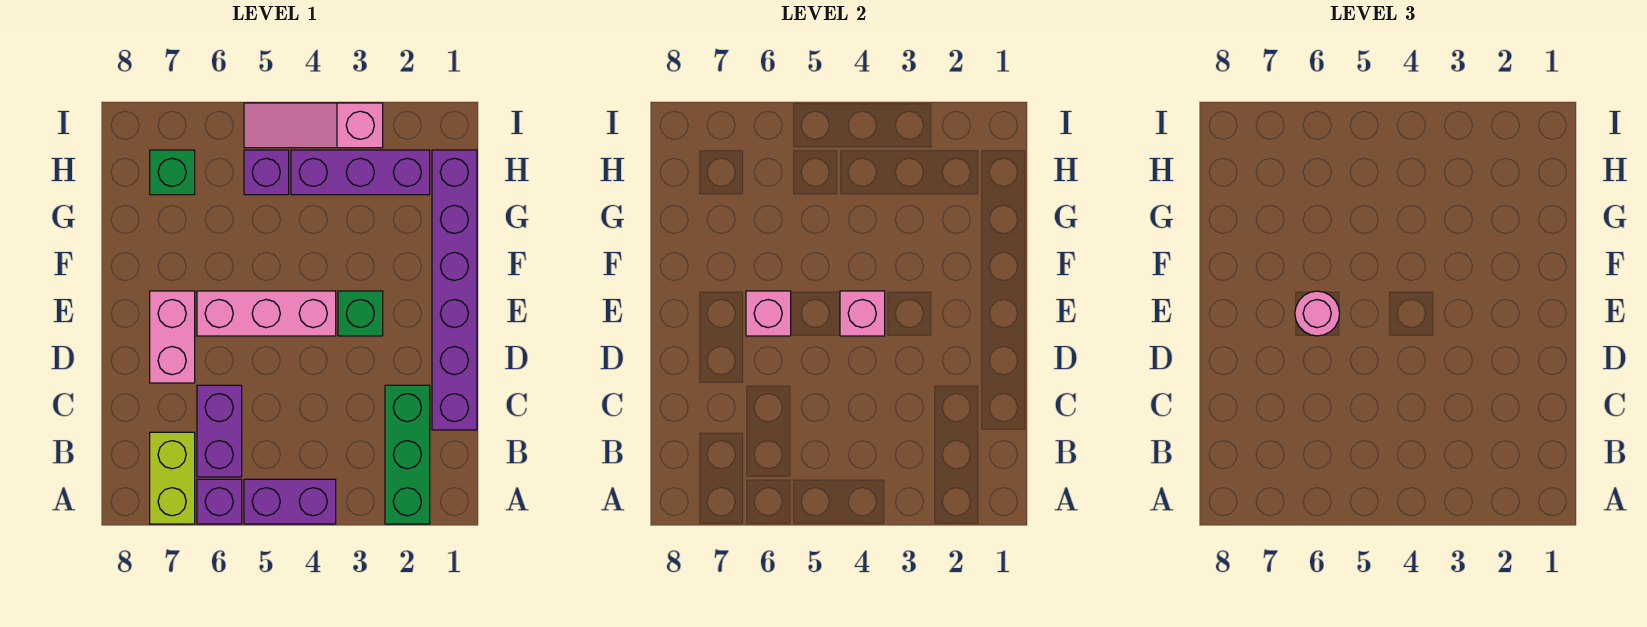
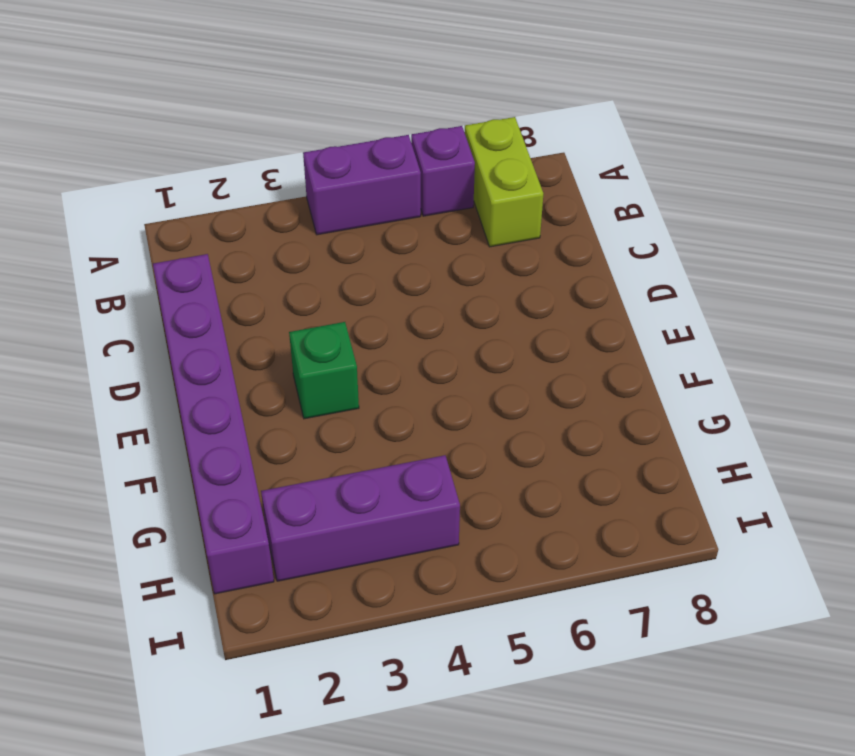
none -> green 1x3 brick [385,385,430,524]
none -> purple 1x2 brick [197,385,242,477]
none -> pink 1x2 brick [150,291,195,383]

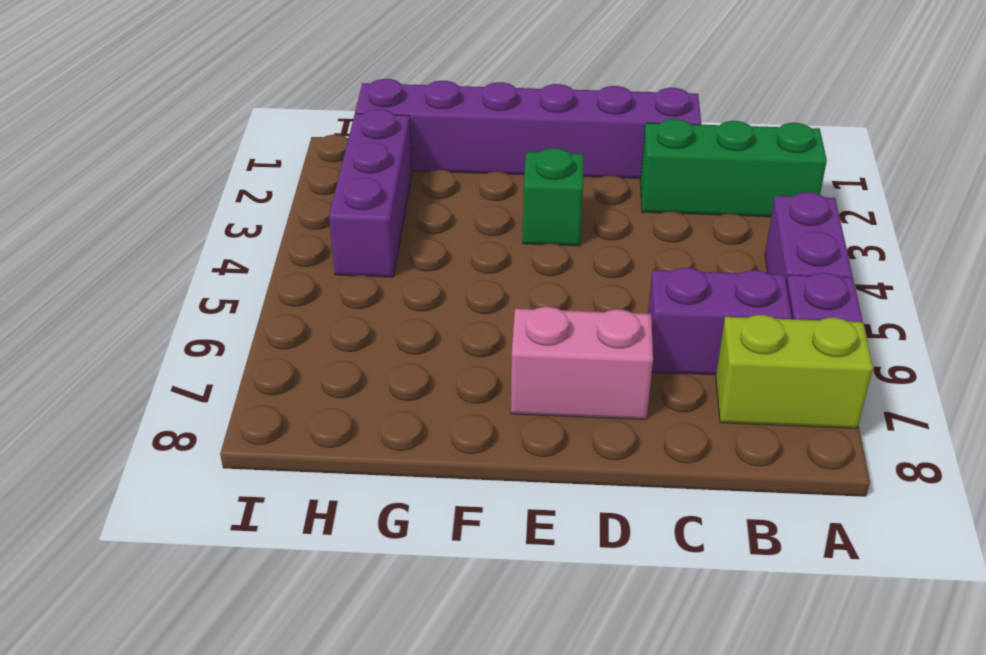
none -> pink 1x3 brick [197,291,336,336]
none -> purple 1x1 brick [244,150,289,195]
none -> green 1x1 brick [150,150,195,195]

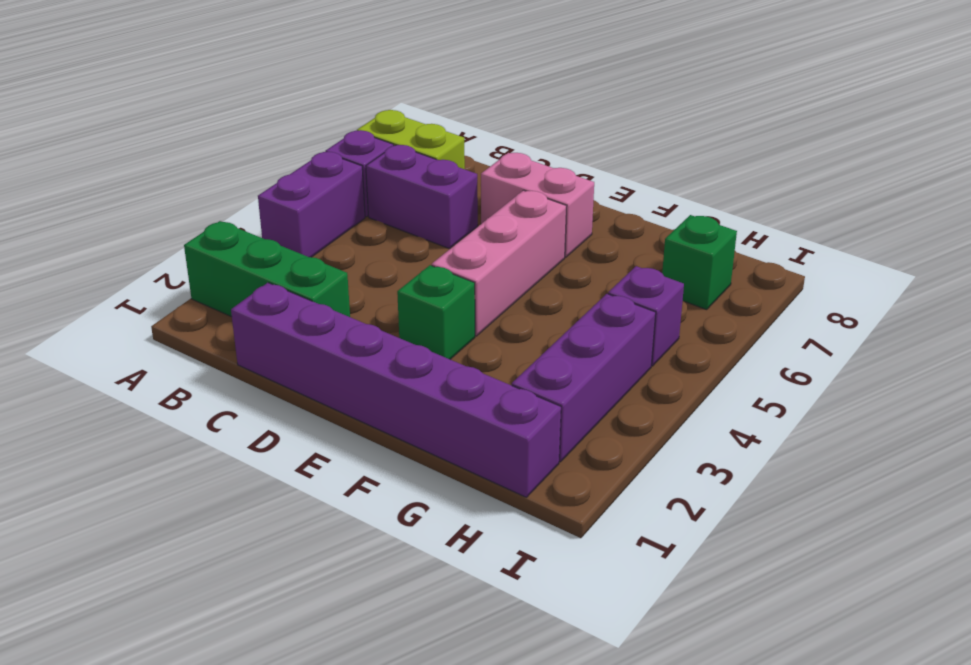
none -> pink 1x3 slope [244,103,383,148]
none -> pink 1x1 brick [840,291,885,336]
none -> pink 1x1 brick [746,291,791,336]

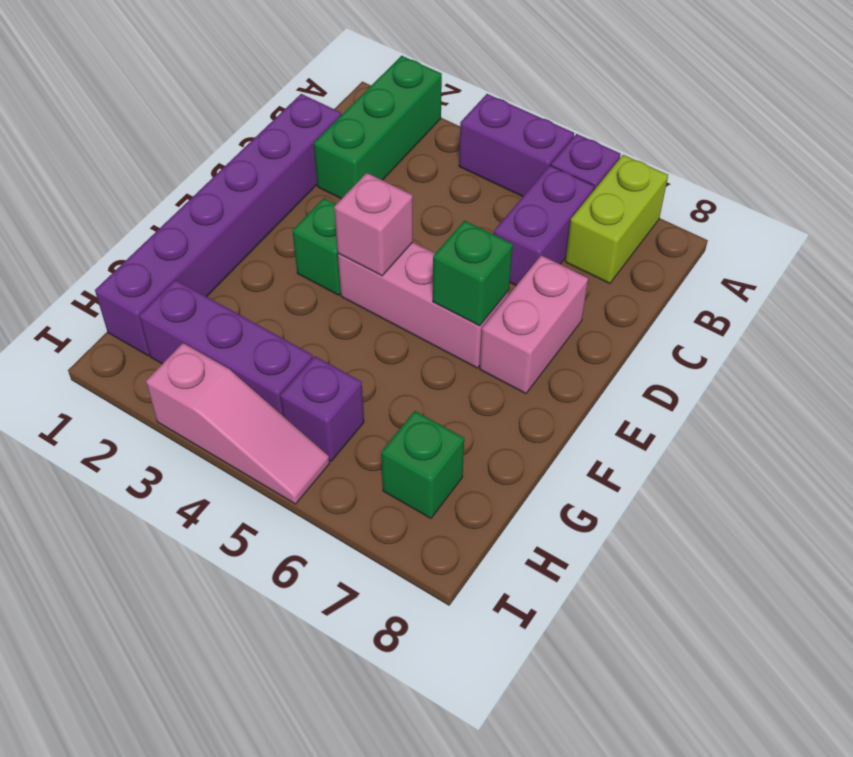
green 1x1 brick [433,220,513,326] -> pink 1x1 brick [746,291,791,336]
none -> pink 1x1 round brick [1295,291,1340,336]

